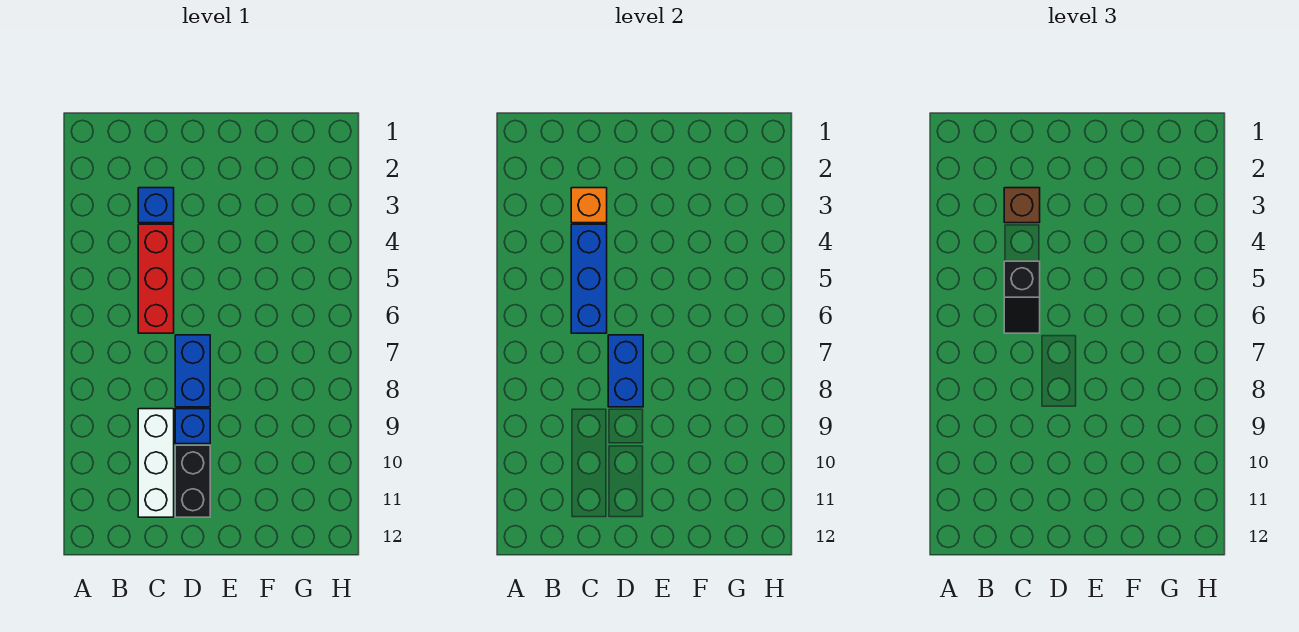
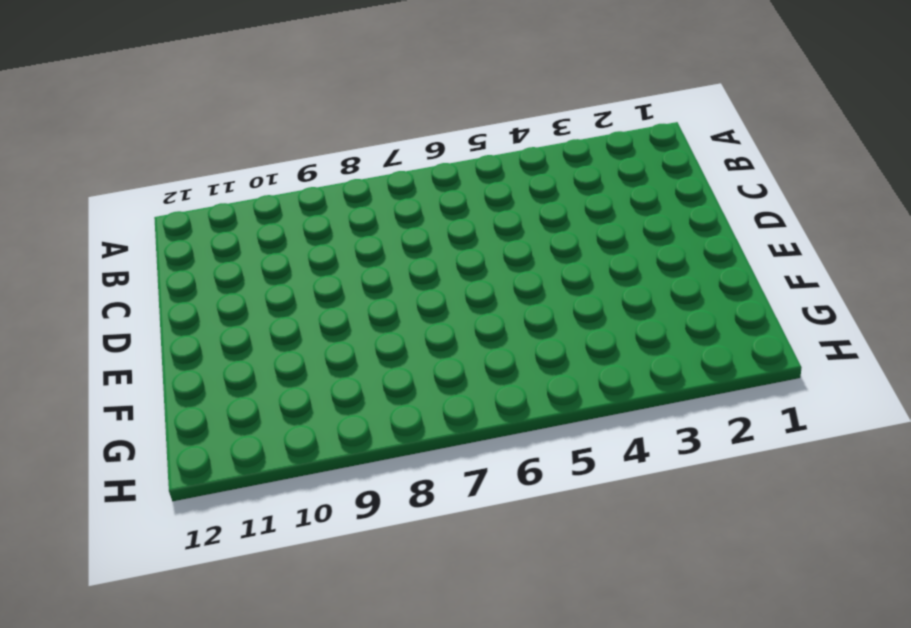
none -> blue 1x1 brick [138,188,174,223]
none -> red 1x3 brick [138,224,174,333]

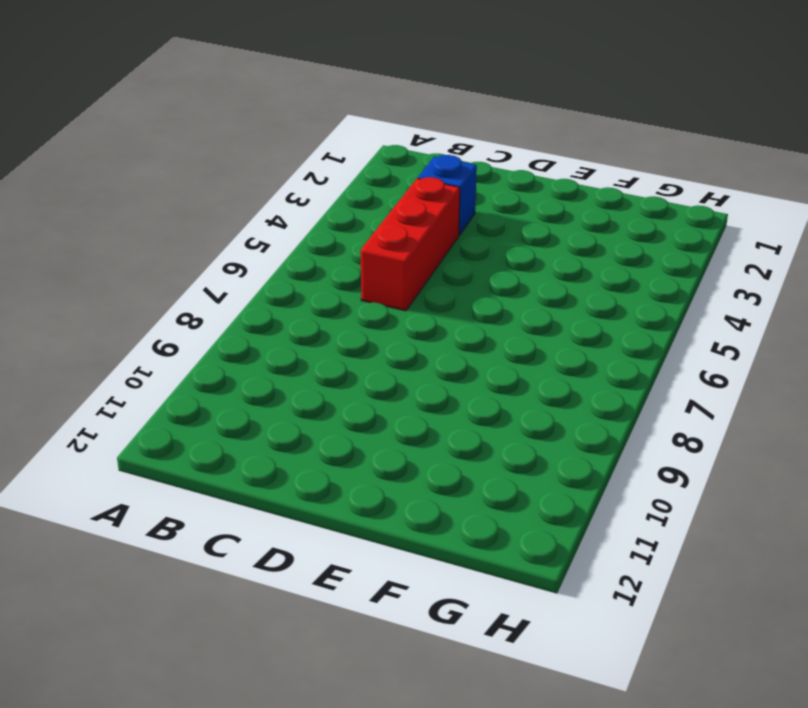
none -> white 1x3 brick [138,409,174,517]
none -> blue 1x2 brick [175,335,210,407]

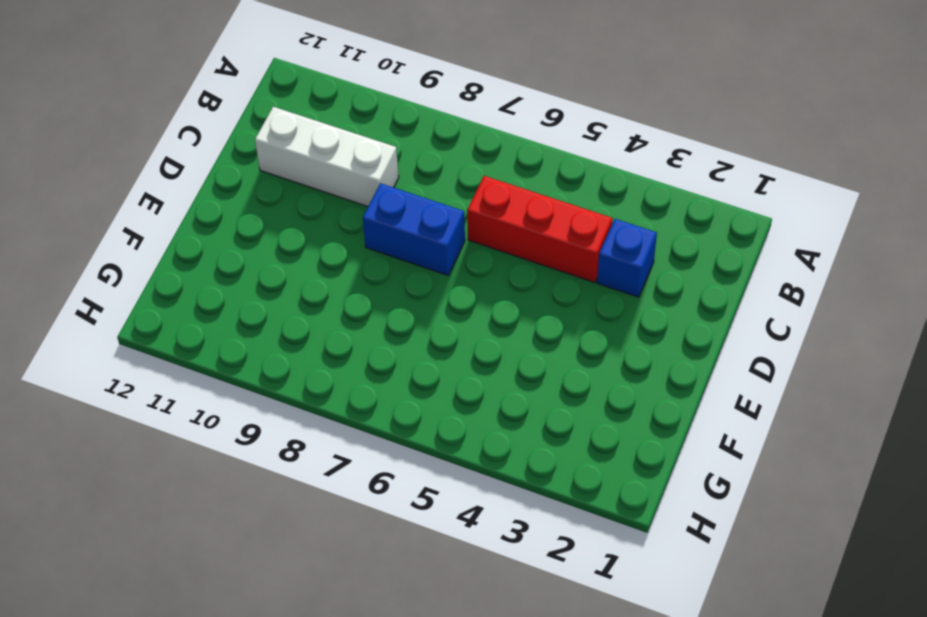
none -> blue 1x1 brick [175,409,210,444]
none -> black 1x2 brick [175,445,210,517]

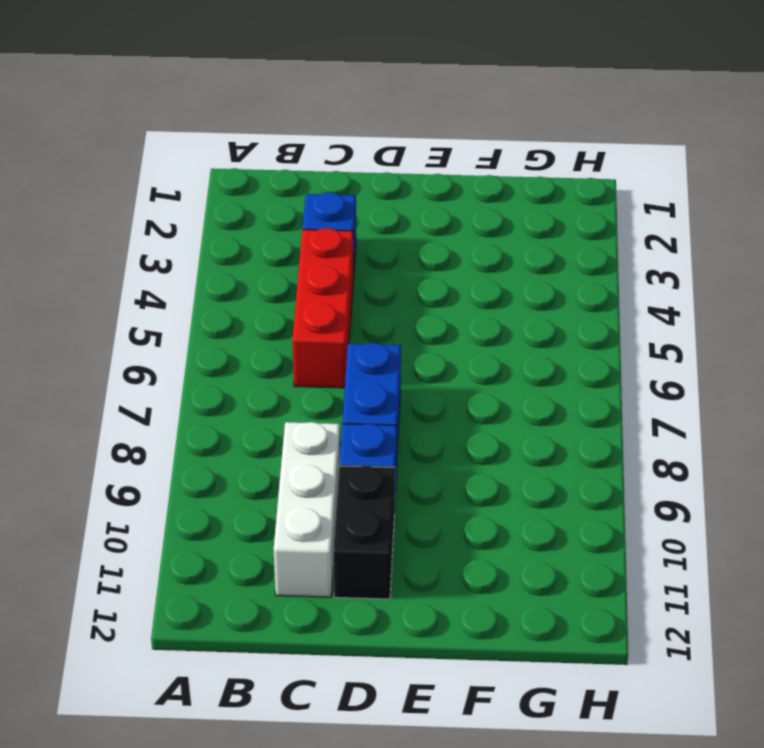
none -> orange 1x1 brick [571,188,607,223]
none -> blue 1x3 brick [571,224,607,333]

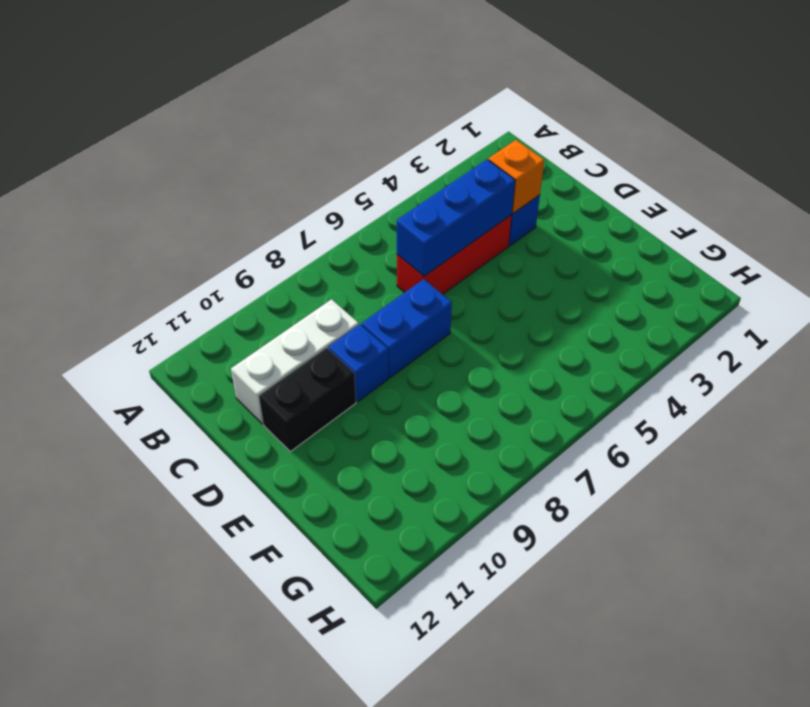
none -> blue 1x2 brick [608,335,643,407]
none -> brown 1x1 brick [1004,188,1040,223]

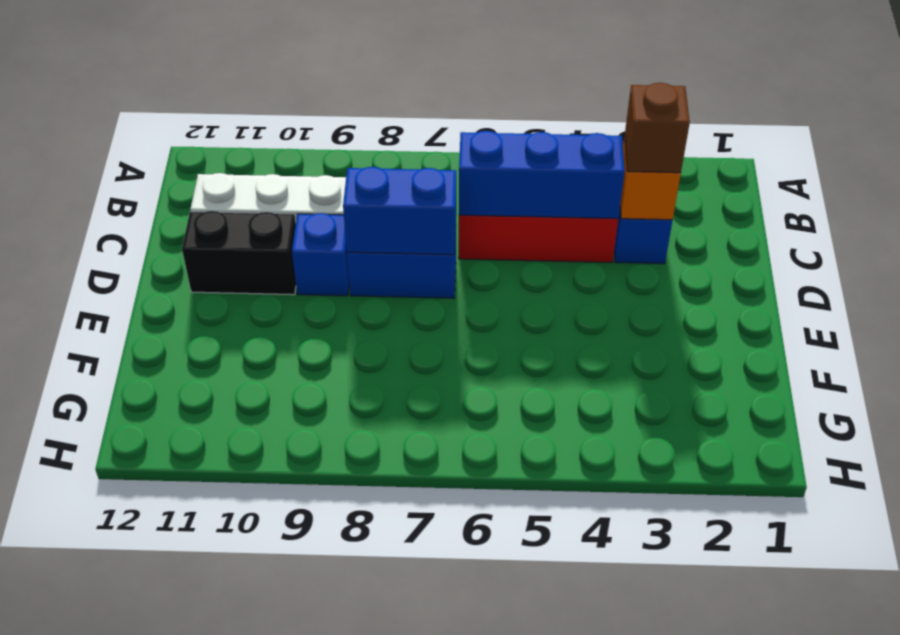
none -> black 1x2 slope [1004,261,1040,333]

